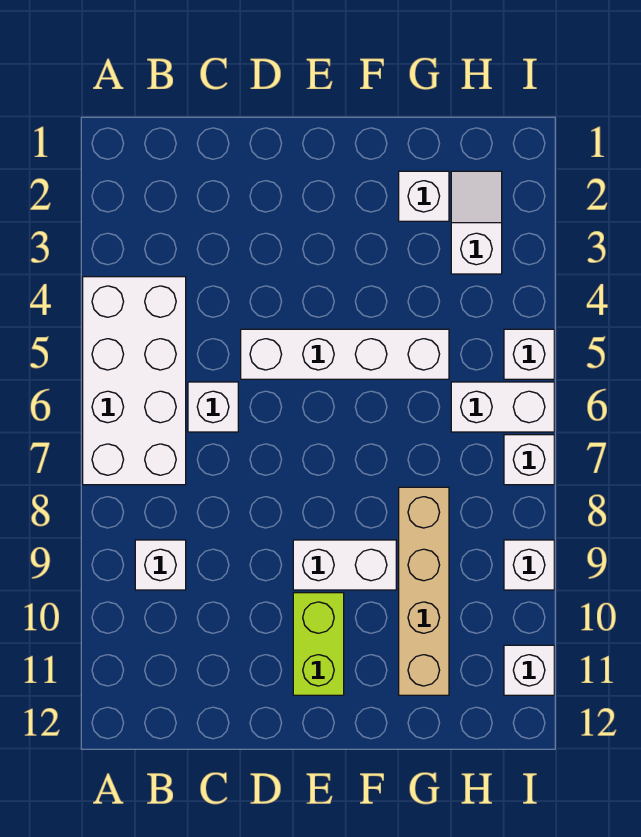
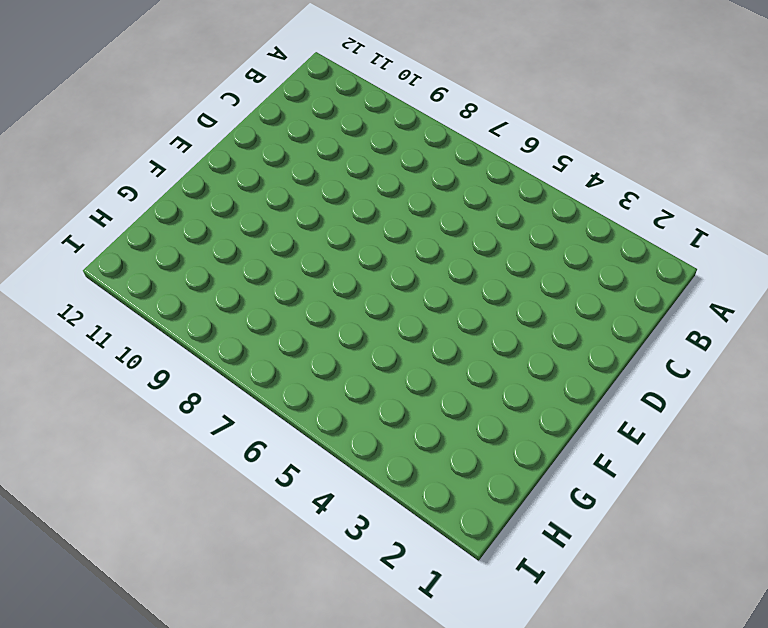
none -> white 2x4 brick [83,277,186,485]
none -> white 1x1 brick [135,540,186,590]
none -> white 1x1 brick [188,382,238,432]

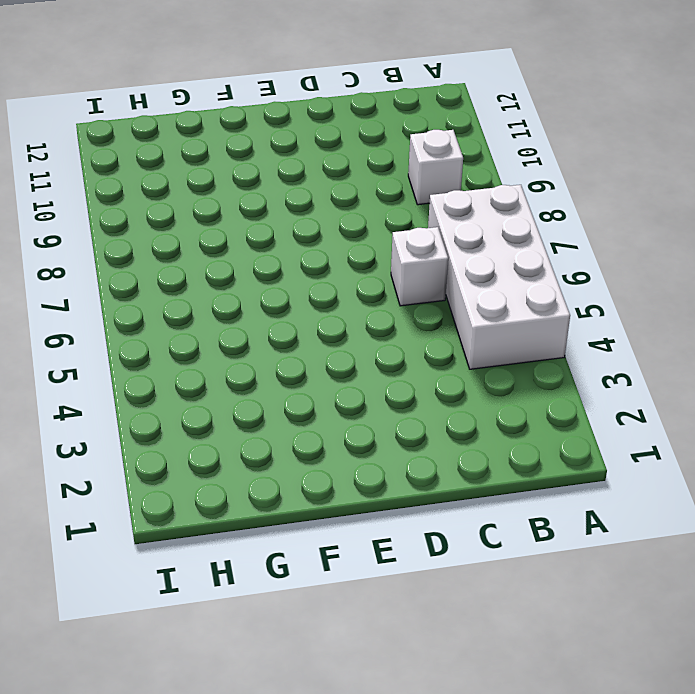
none -> white 1x4 brick [241,329,449,379]
none -> white 1x2 brick [293,540,396,590]
none -> lime 1x2 brick [293,593,344,695]

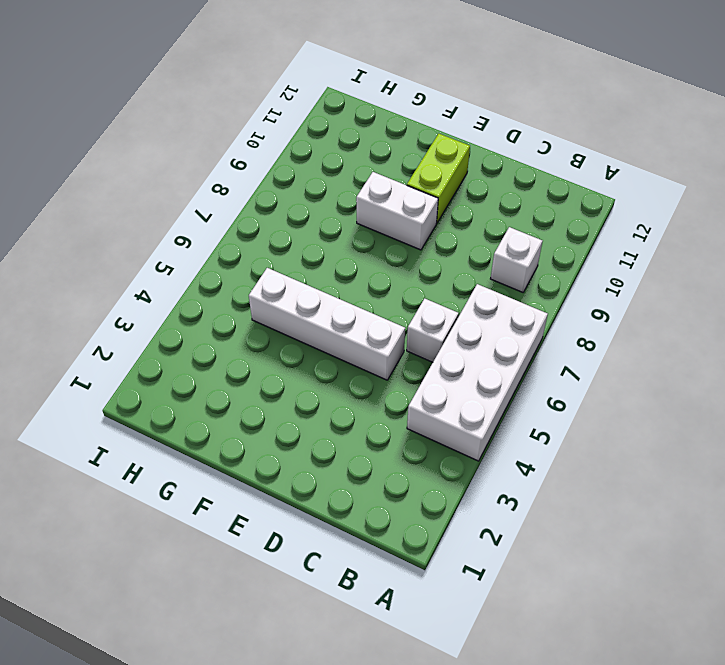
none -> white 1x1 brick [399,171,449,221]
none -> tan 1x4 brick [399,487,449,695]
none -> white 1x2 slope [451,171,502,274]

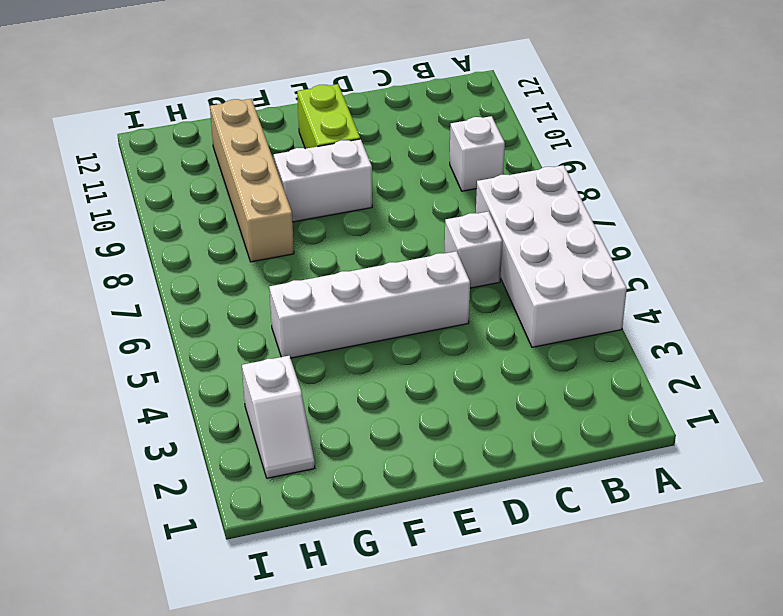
none -> white 1x1 brick [399,171,449,221]
none -> white 1x2 brick [451,382,554,432]
none -> white 1x1 brick [504,329,554,379]

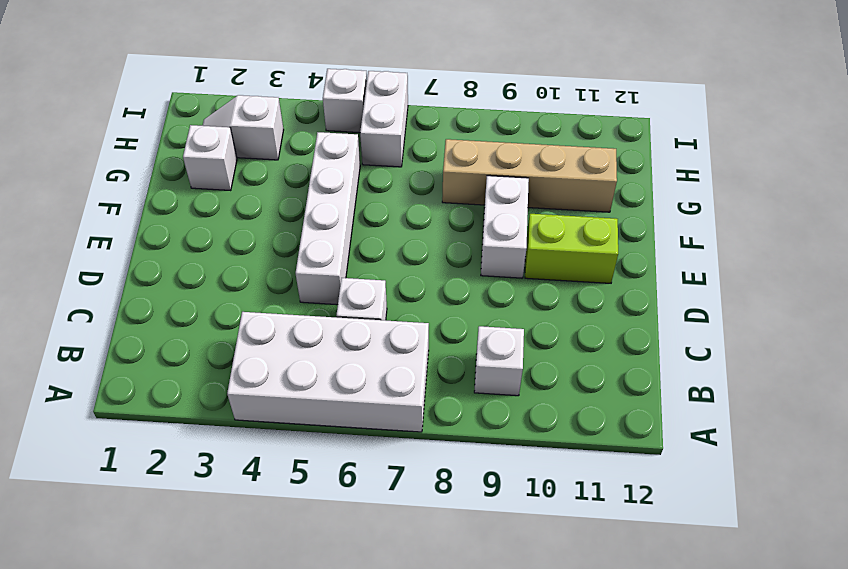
none -> white 1x1 brick [504,435,554,485]
none -> white 1x1 brick [504,540,554,590]
none -> white 1x1 brick [504,645,554,695]

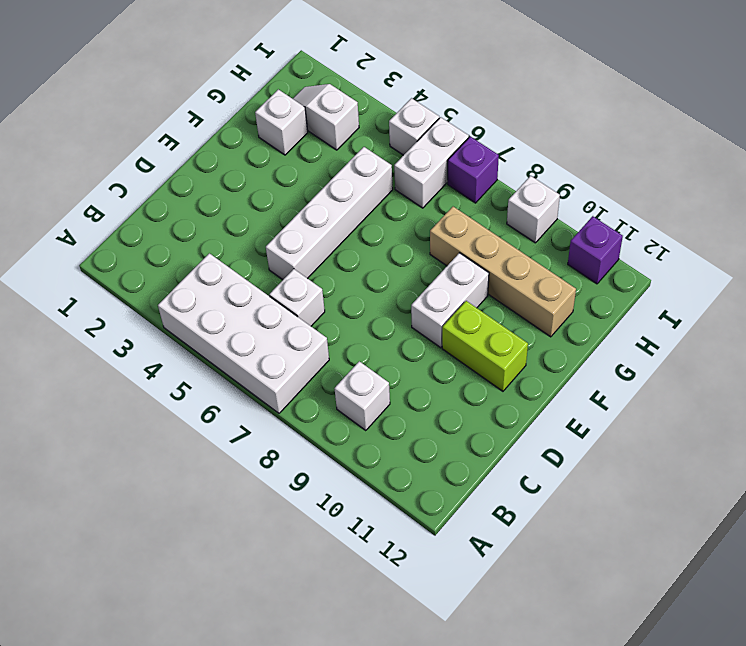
purple 1x1 brick [448,137,499,203] -> white 1x1 brick [504,435,554,485]
purple 1x1 brick [568,216,623,284] -> white 1x1 brick [504,645,554,695]

